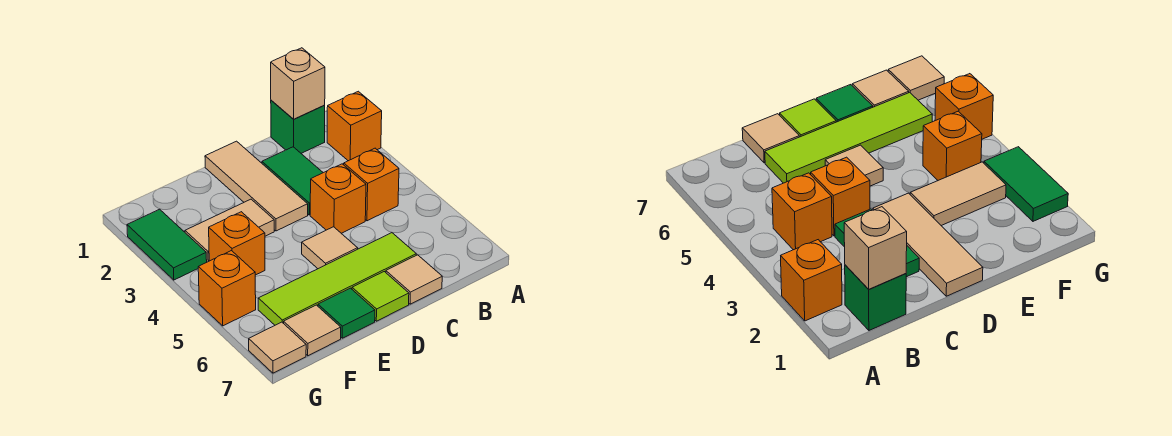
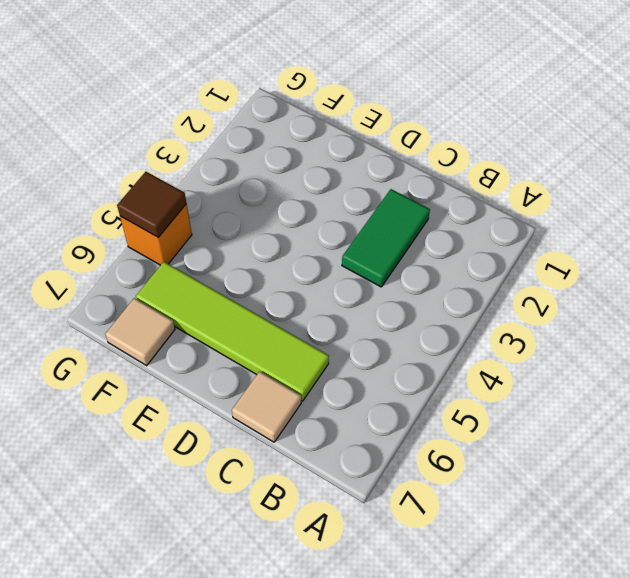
brown 1x1 tile [117,172,186,237] -> none
none -> orange 1x1 brick [327,91,382,161]
none -> green 1x1 brick [271,100,325,153]
none -> orange 1x1 brick [344,148,399,221]

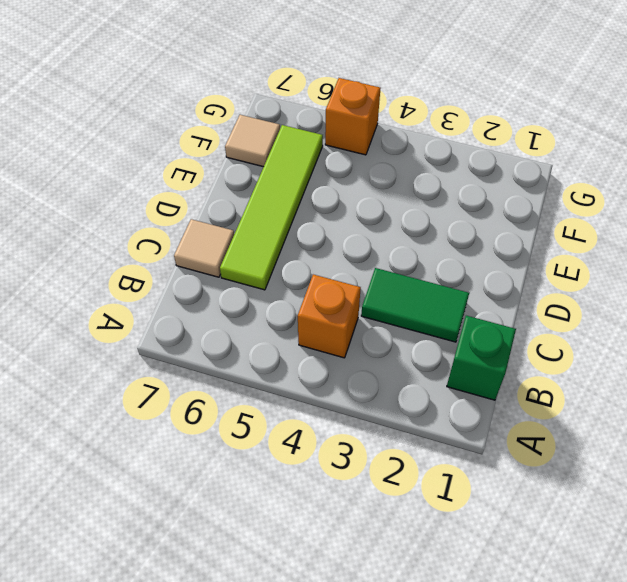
none -> orange 1x1 brick [327,91,382,161]
none -> orange 1x1 brick [310,164,366,233]
none -> tan 1x3 tile [205,141,308,231]

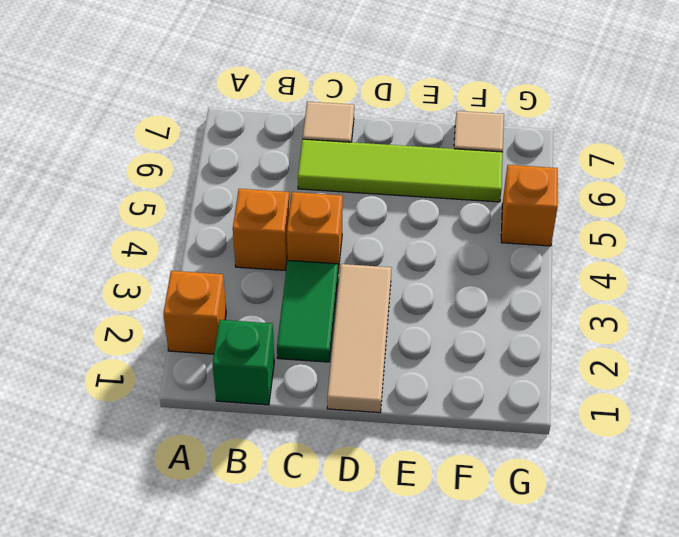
none -> tan 1x1 tile [302,227,358,269]
none -> lime 1x1 tile [352,272,409,321]
none -> tan 1x2 tile [185,199,274,262]

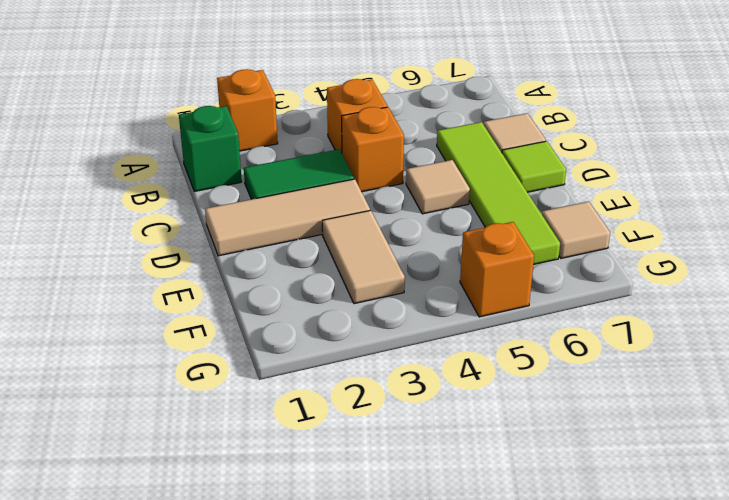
none -> green 1x1 tile [318,288,375,338]
none -> orange 1x1 brick [209,212,265,275]
none -> green 1x2 tile [127,209,207,280]

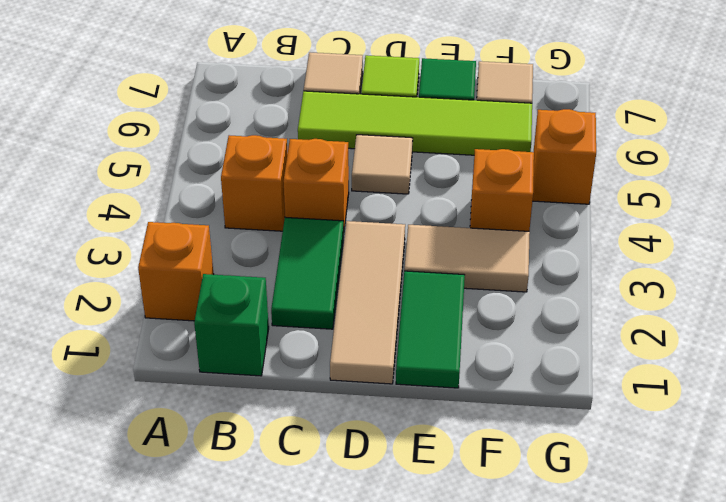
green 1x2 tile [396,271,465,388] -> green 1x2 tile moved to [127,209,207,280]
none -> tan 1x1 tile [249,322,306,373]
none -> tan 1x1 brick [271,48,325,119]

